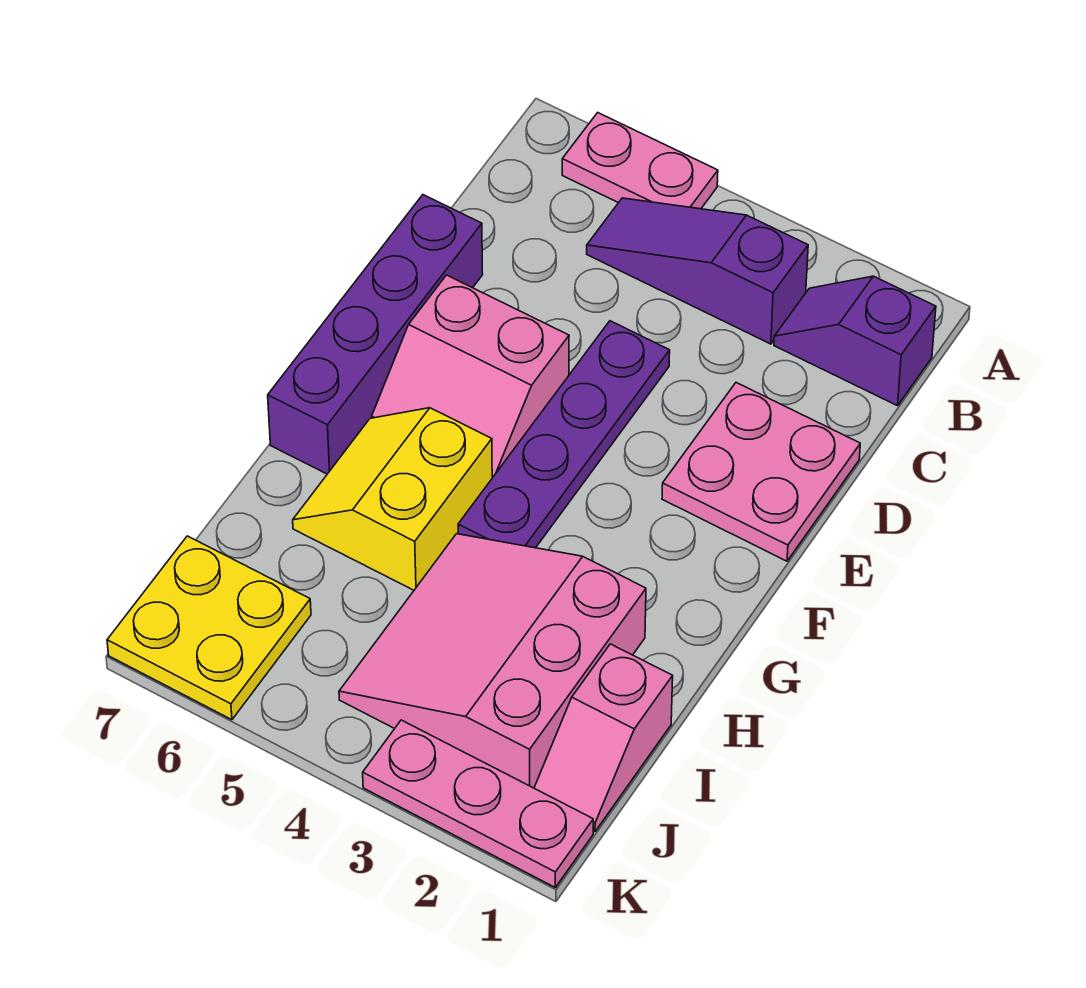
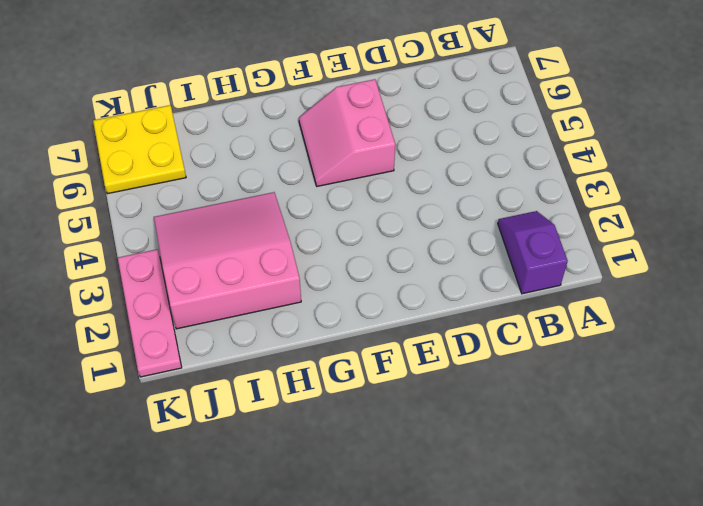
none -> pink 1x2 plate [562,113,718,209]
none -> purple 1x3 slope [587,198,808,344]
none -> pink 2x2 plate [662,383,860,561]

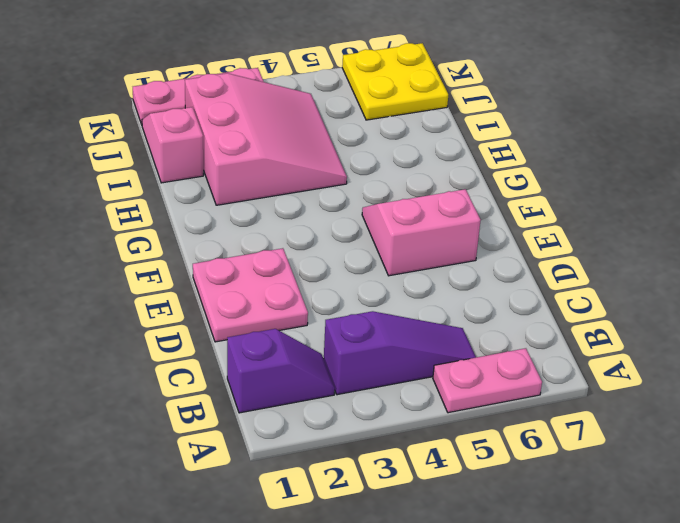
none -> purple 1x4 plate [458,321,670,548]
none -> purple 1x4 brick [268,195,483,474]
none -> yellow 2x2 slope [293,408,492,590]

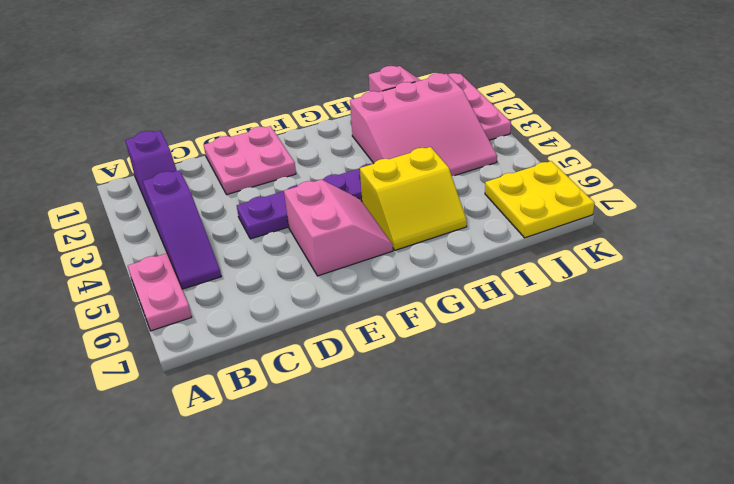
none -> purple 1x4 brick [268,195,483,474]

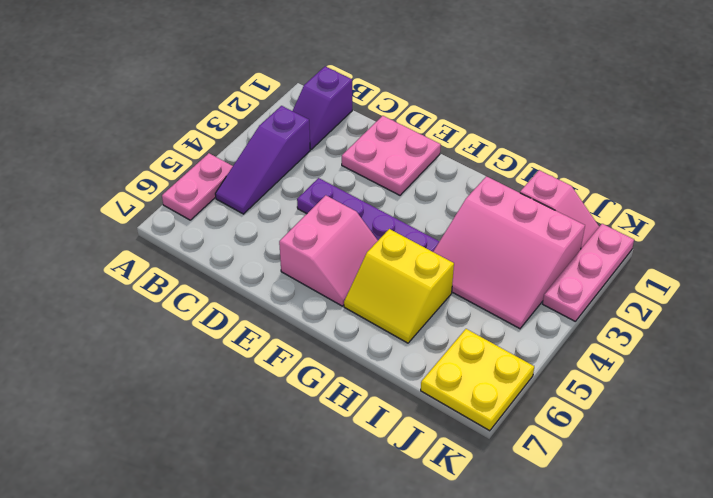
none -> purple 1x4 brick [268,195,483,474]

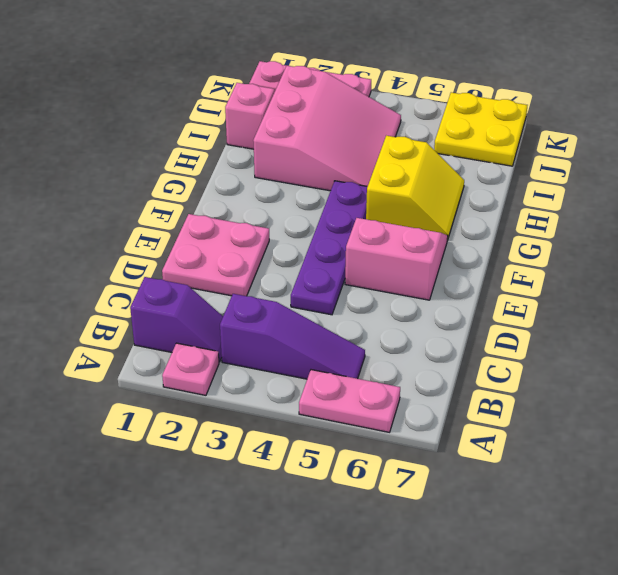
pink 1x1 plate [162,343,219,395] -> none
none -> purple 1x4 brick [268,195,483,474]

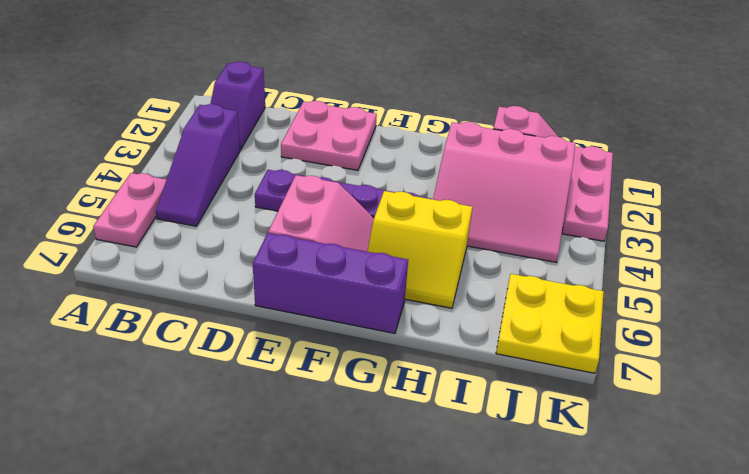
purple 1x3 brick [253,233,408,333] -> purple 1x4 brick [268,195,483,474]

